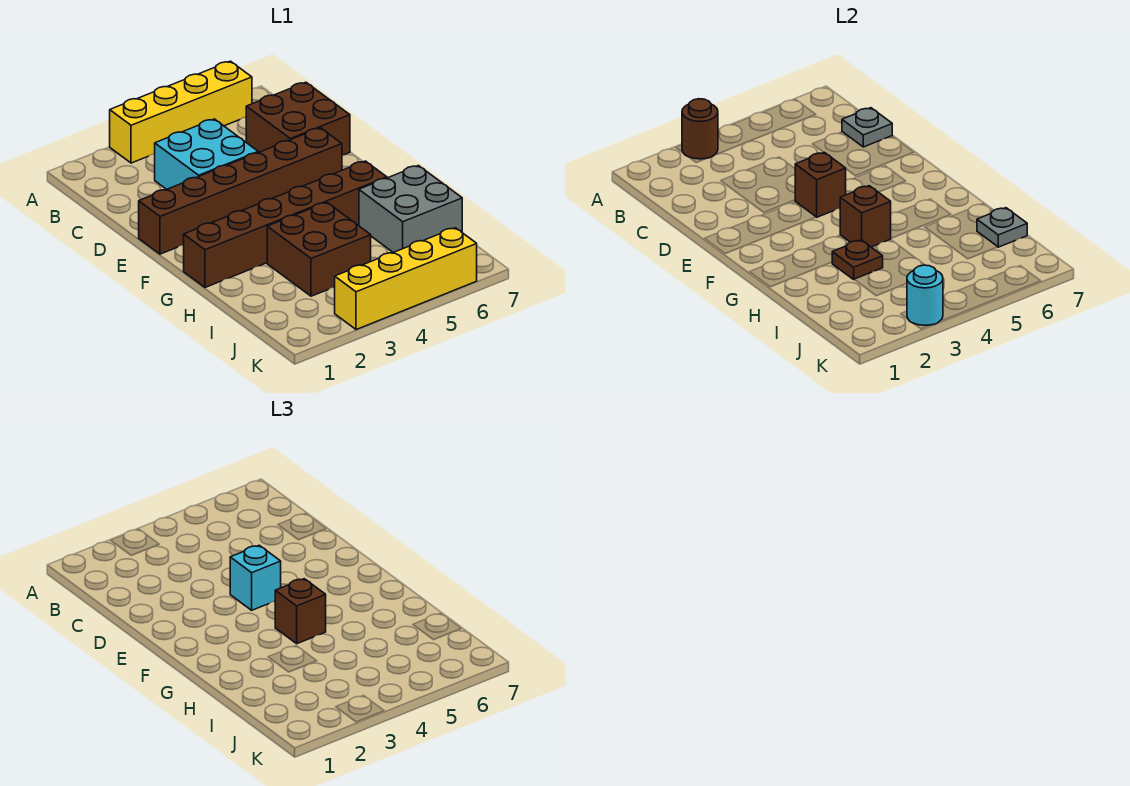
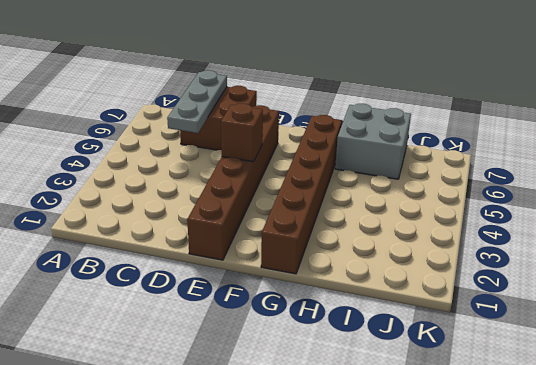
grey 1x3 plate [167,70,227,133] -> grey 1x1 plate [842,108,892,147]
none -> yellow 1x4 brick [110,61,252,163]
none -> cyan 2x2 brick [155,119,258,189]
none -> brown 2x2 brick [267,202,371,296]

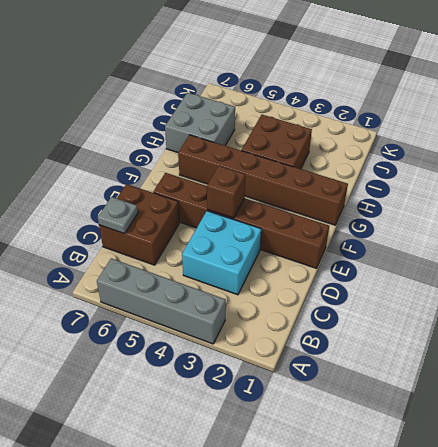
grey 1x4 brick [97,258,226,344] -> yellow 1x4 brick [110,61,252,163]
none -> yellow 1x4 brick [335,228,477,330]
none -> brown 1x1 round brick [682,99,718,159]
none -> brown 1x1 brick [840,186,891,247]

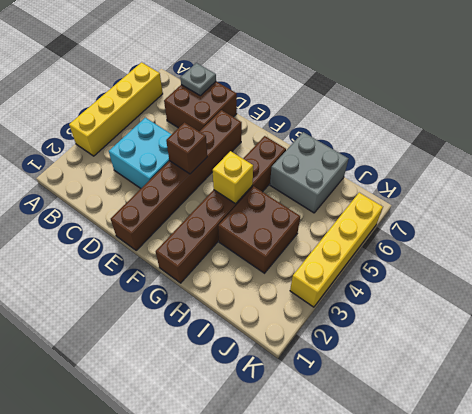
yellow 1x1 brick [213,151,253,204] -> brown 1x1 brick [840,186,891,247]
none -> brown 1x1 round brick [682,99,718,159]
none -> brown 1x1 plate [832,240,883,279]
none -> grey 1x1 plate [977,208,1027,247]

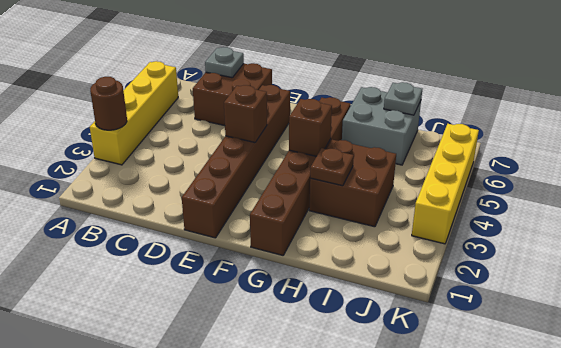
none -> cyan 2x2 brick [155,119,258,189]
none -> cyan 1x1 round brick [907,265,943,325]
none -> cyan 1x1 brick [230,545,281,610]

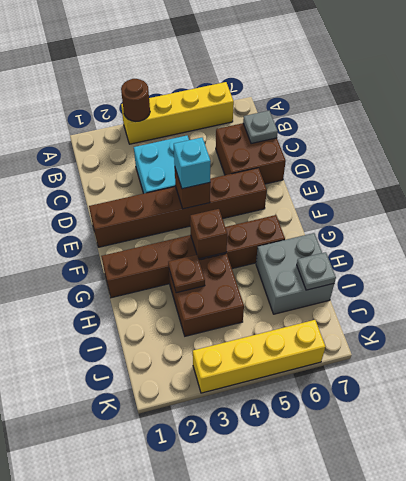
none -> cyan 1x1 round brick [907,265,943,325]
none -> brown 1x1 brick [275,579,326,644]

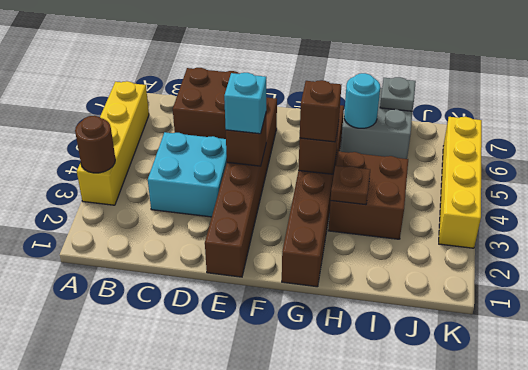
cyan 1x1 round brick [344,73,380,128] -> cyan 1x1 round brick moved to [907,265,943,325]
none -> grey 1x1 plate [842,108,892,147]

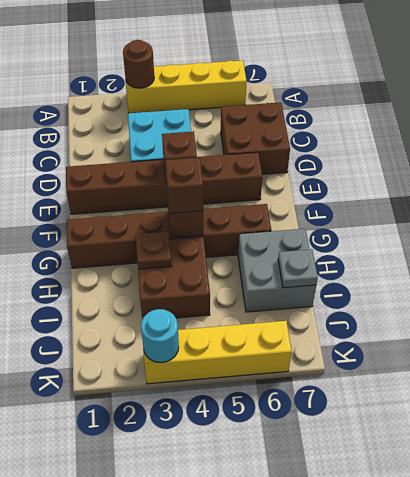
none -> grey 1x1 plate [842,108,892,147]
none -> cyan 1x1 brick [230,545,281,610]

